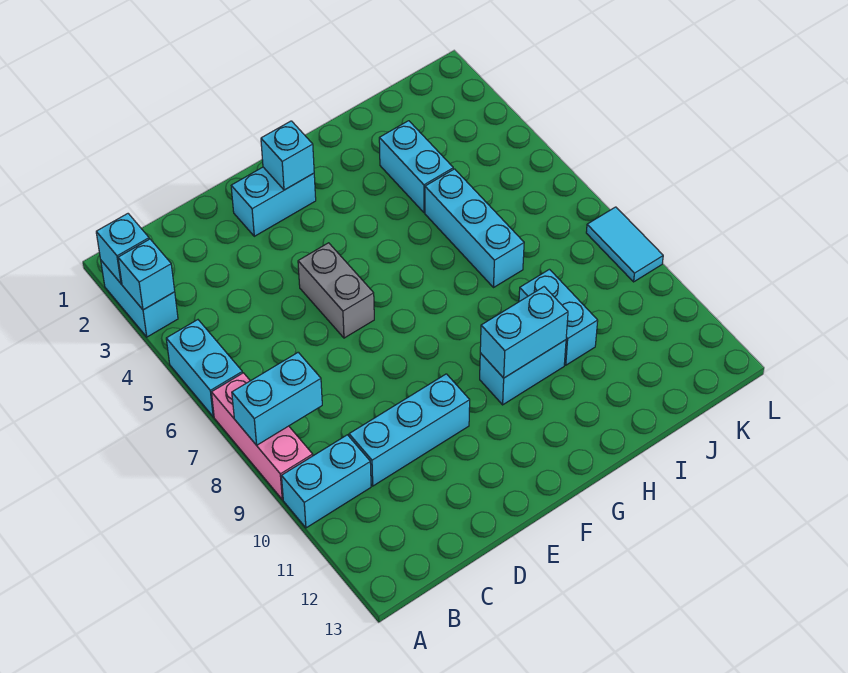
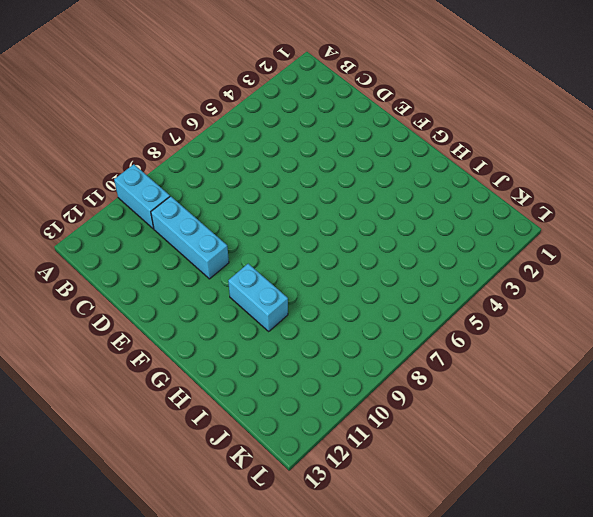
none -> cyan 1x2 brick [101,261,178,337]
none -> cyan 1x2 brick [166,320,242,417]
none -> pink 1x3 brick [211,373,313,500]

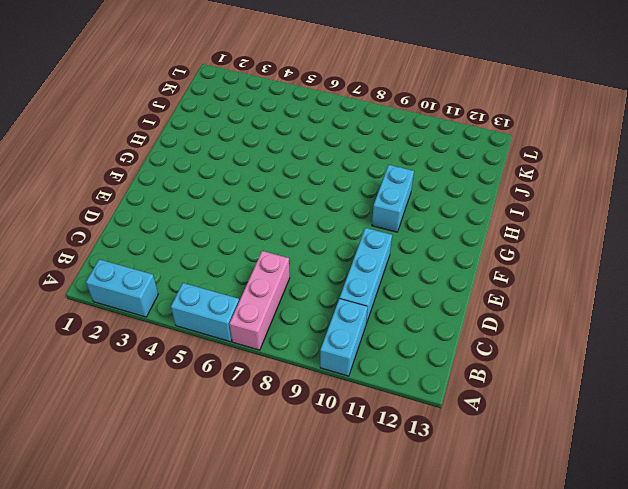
pink 1x3 brick [229,251,290,350] -> pink 1x3 brick turned to [211,373,313,500]
none -> cyan 1x2 brick [231,167,316,236]
none -> grey 1x2 brick [298,243,374,338]
none -> cyan 1x2 brick [379,121,453,213]

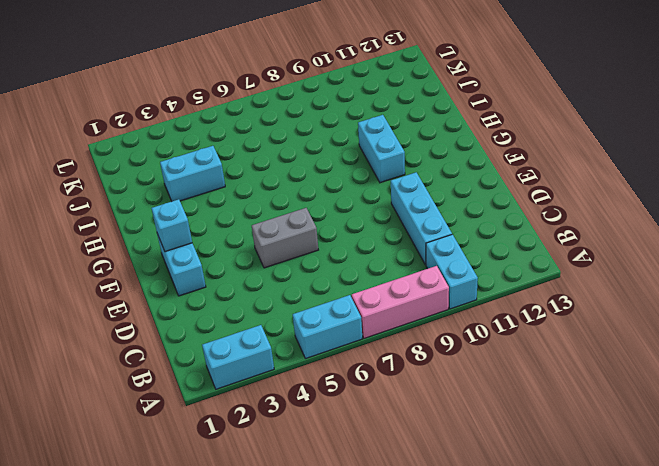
none -> cyan 1x3 brick [425,169,524,287]
none -> cyan 1x2 brick [519,269,598,365]
none -> cyan 1x2 tile [586,207,663,282]

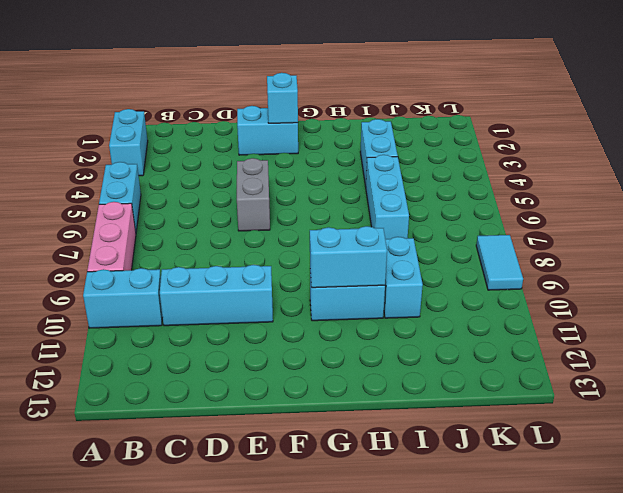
none -> cyan 1x1 brick [96,214,149,284]
none -> cyan 1x1 brick [118,239,175,310]
none -> cyan 1x2 brick [232,352,322,445]

